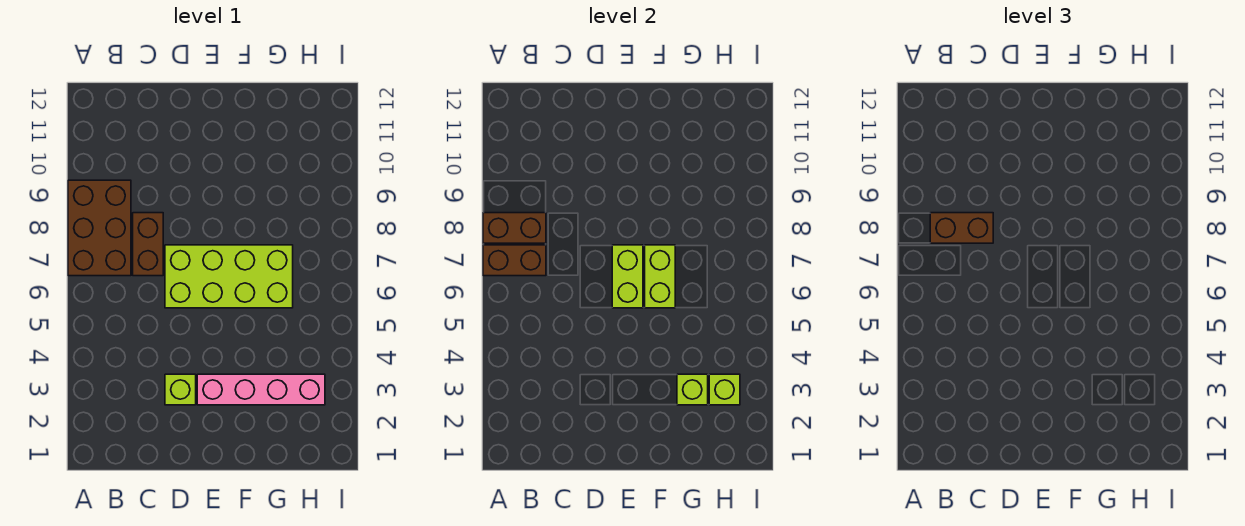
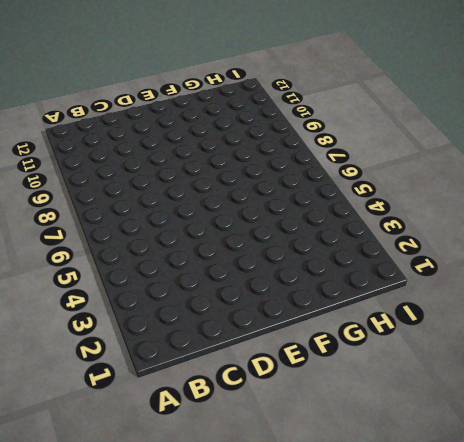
none -> brown 2x3 brick [68,180,131,276]
none -> brown 1x2 brick [133,213,163,276]
none -> lime 1x1 brick [165,374,196,405]

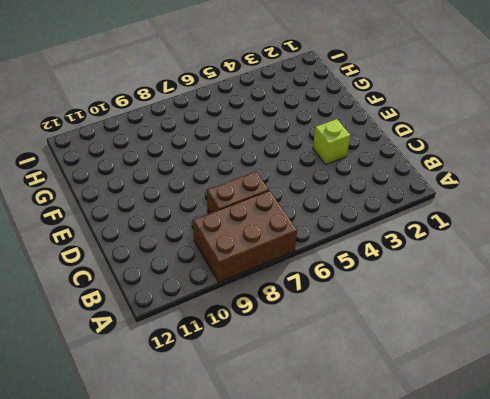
none -> lime 2x4 brick [165,245,293,308]
none -> pink 1x4 brick [197,374,325,405]
none -> brown 1x2 brick [483,245,546,276]

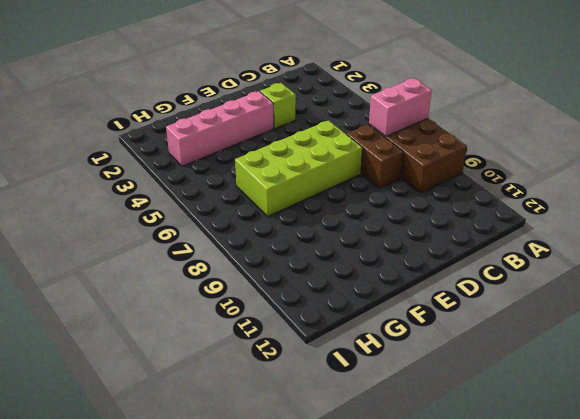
pink 1x2 brick [369,78,432,136] -> brown 1x2 brick [483,245,546,276]
none -> brown 1x2 brick [483,213,546,243]
none -> lime 1x2 brick [612,245,643,308]
none -> lime 1x2 brick [645,245,675,308]

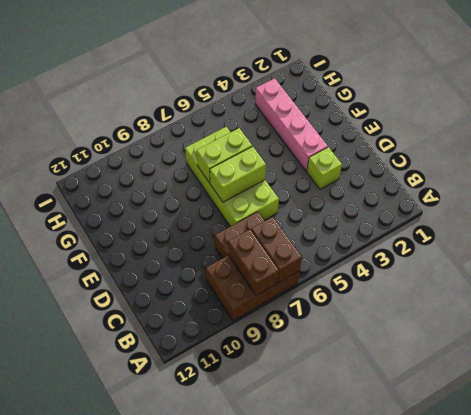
none -> lime 1x1 brick [677,374,708,405]
none -> lime 1x1 brick [709,374,740,405]
none -> brown 1x2 brick [930,213,993,243]

